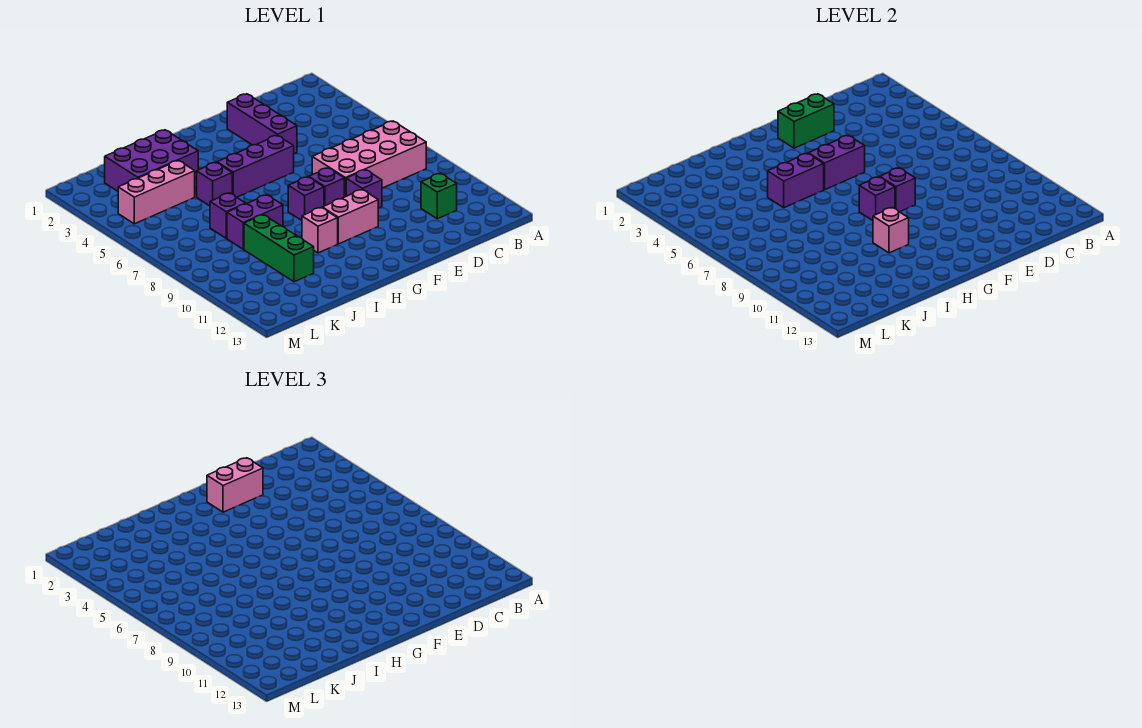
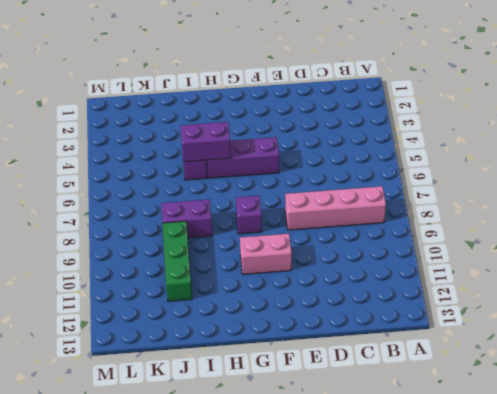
pink 1x4 brick [285,186,386,230] -> pink 2x4 brick [312,121,426,197]
none -> green 1x1 brick [421,173,457,219]
none -> purple 1x3 brick [227,94,297,154]
none -> purple 1x1 brick [346,170,382,208]

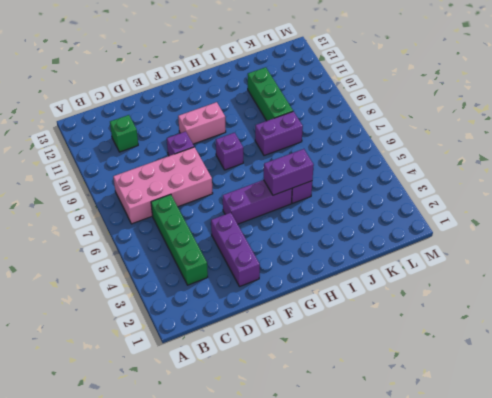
green 1x4 brick [151,194,208,285] -> none
none -> purple 1x1 brick [309,168,344,206]
none -> pink 1x1 brick [302,208,338,253]
none -> purple 2x3 brick [105,130,198,191]

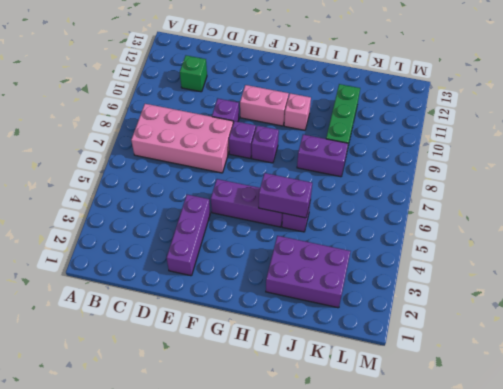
none -> pink 1x3 brick [118,161,195,224]
none -> purple 1x1 brick [210,193,246,238]
none -> green 1x2 brick [778,94,834,148]

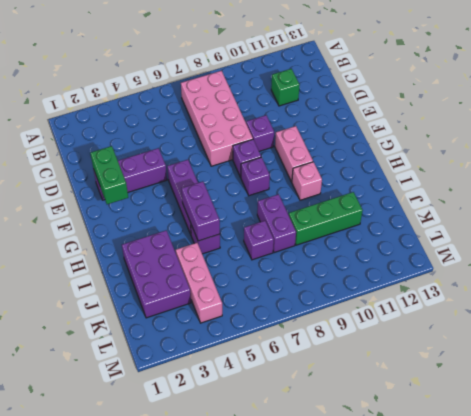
none -> purple 1x2 brick [808,135,865,190]
none -> purple 1x1 brick [880,168,915,212]
none -> purple 1x1 brick [859,177,895,220]

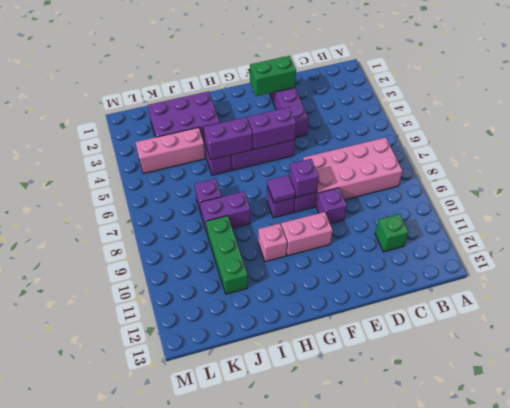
purple 1x1 tile [267,175,295,203] -> purple 1x1 brick [859,177,895,220]
none -> pink 1x1 brick [873,208,909,253]
none -> pink 1x2 brick [207,458,263,512]

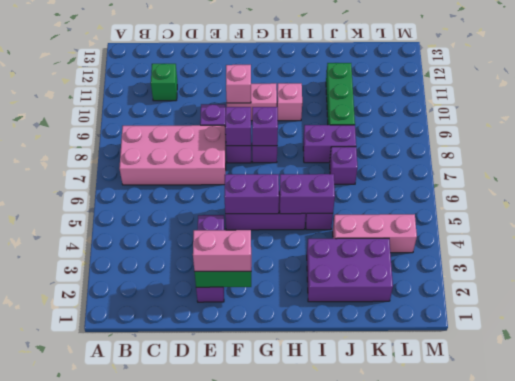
pink 1x1 brick [226,65,251,103] -> pink 1x1 brick moved to [873,208,909,253]

